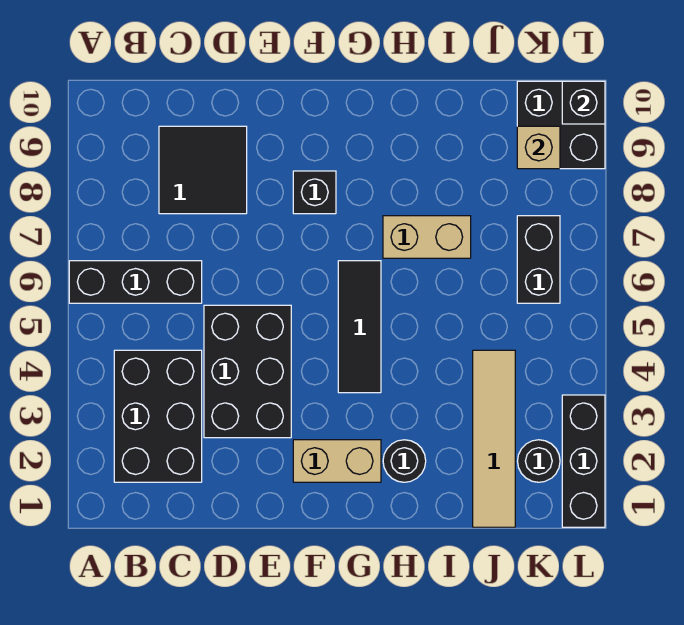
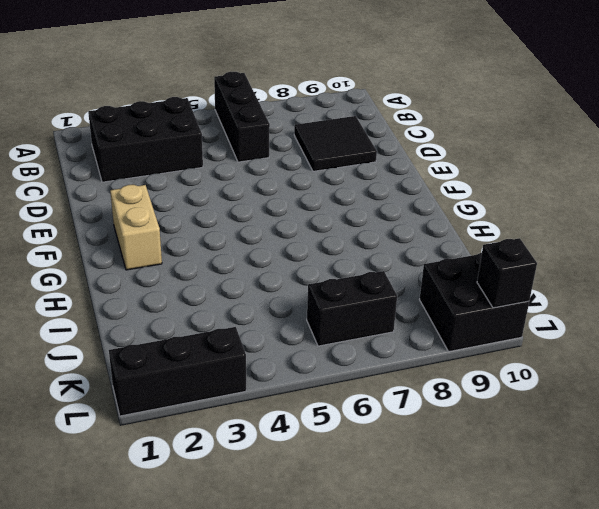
none -> black 2x3 brick [204,305,291,438]
none -> black 1x1 brick [293,171,336,214]
none -> black 1x3 tile [338,261,381,393]

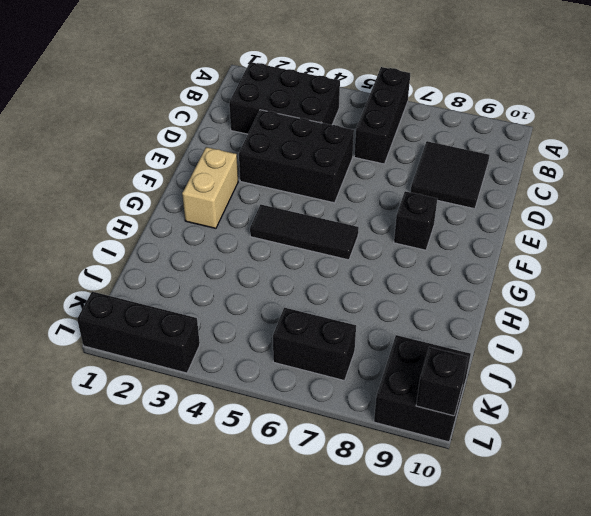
none -> black 1x1 round brick [383,440,426,482]
none -> tan 1x2 brick [383,216,471,258]
none -> tan 1x4 tile [473,350,515,527]

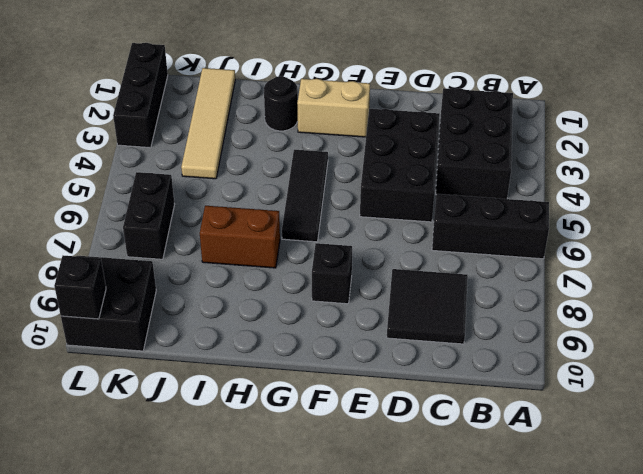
brown 1x2 brick [200,206,280,268] -> tan 1x2 brick [383,216,471,258]
none -> black 1x1 round brick [518,440,560,482]
none -> tan 1x1 brick [517,126,560,169]

